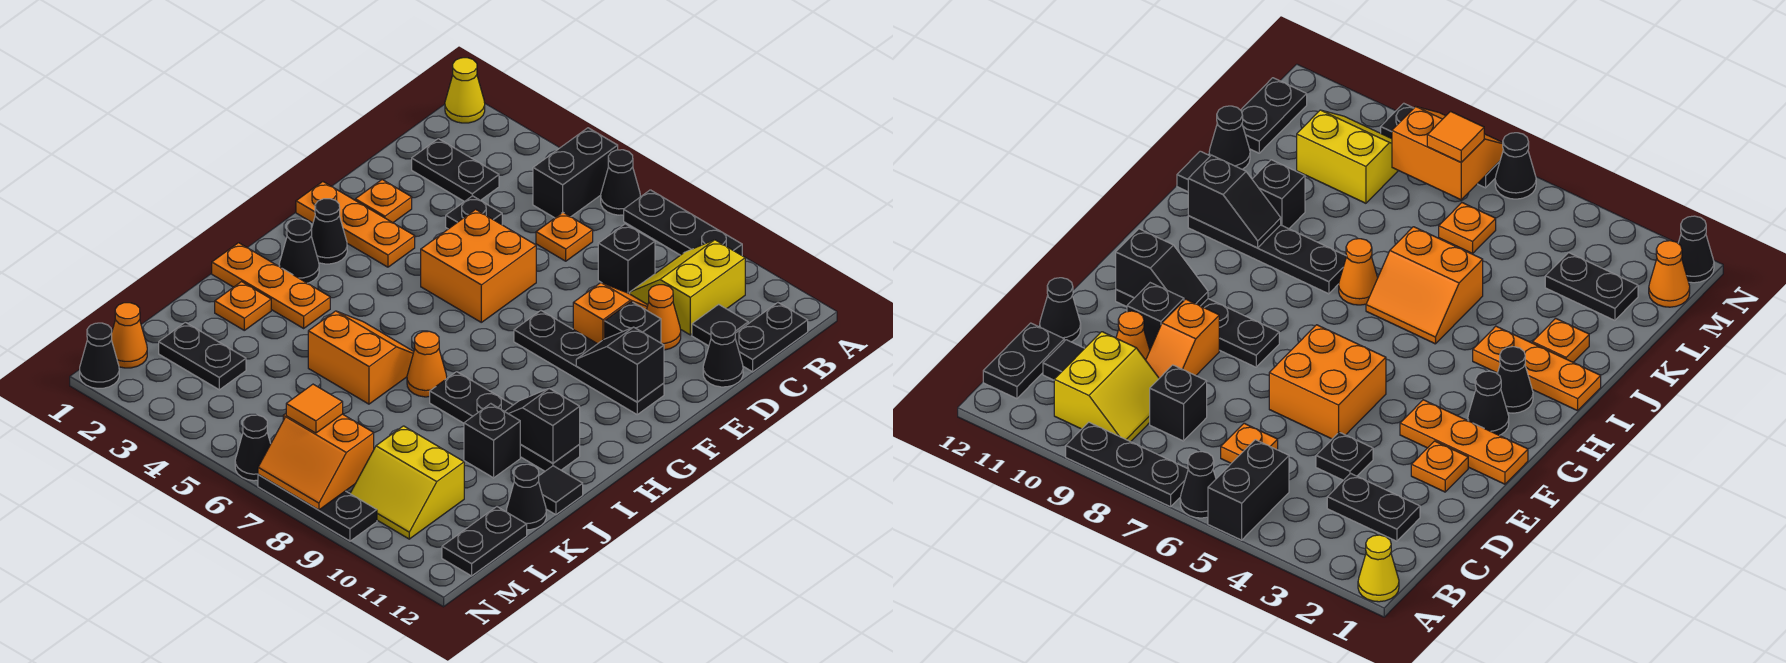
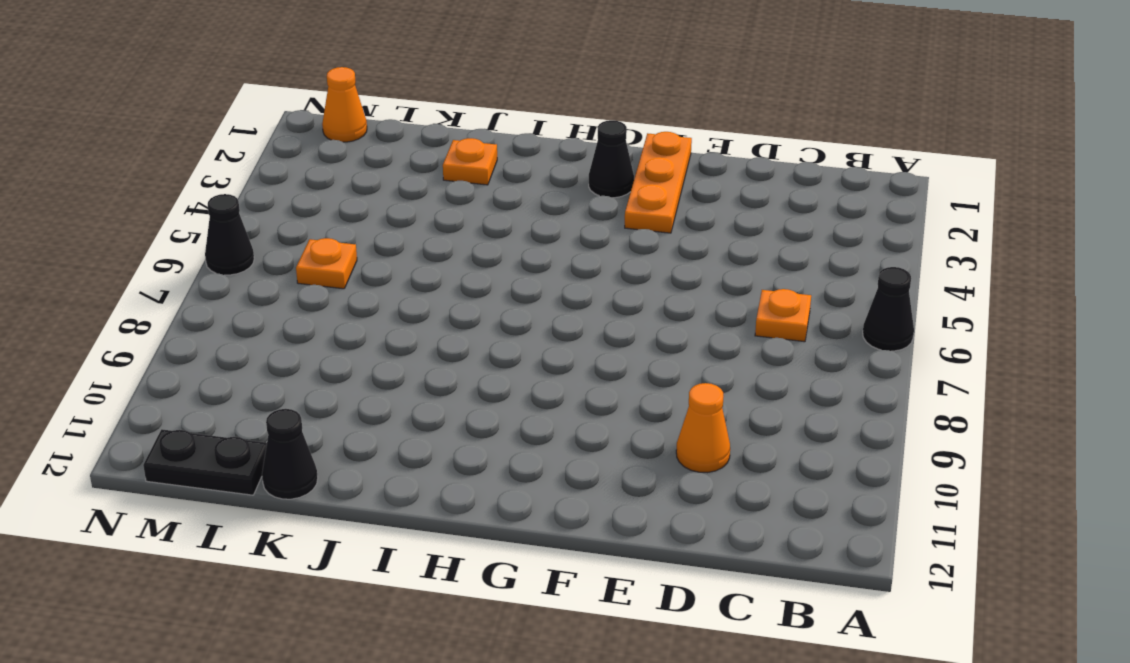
none -> yellow 1x1 cone [445,58,485,123]
none -> black 1x2 brick [533,128,618,218]
none -> black 1x3 plate [624,190,742,255]
none -> yellow 2x2 slope [630,240,745,335]

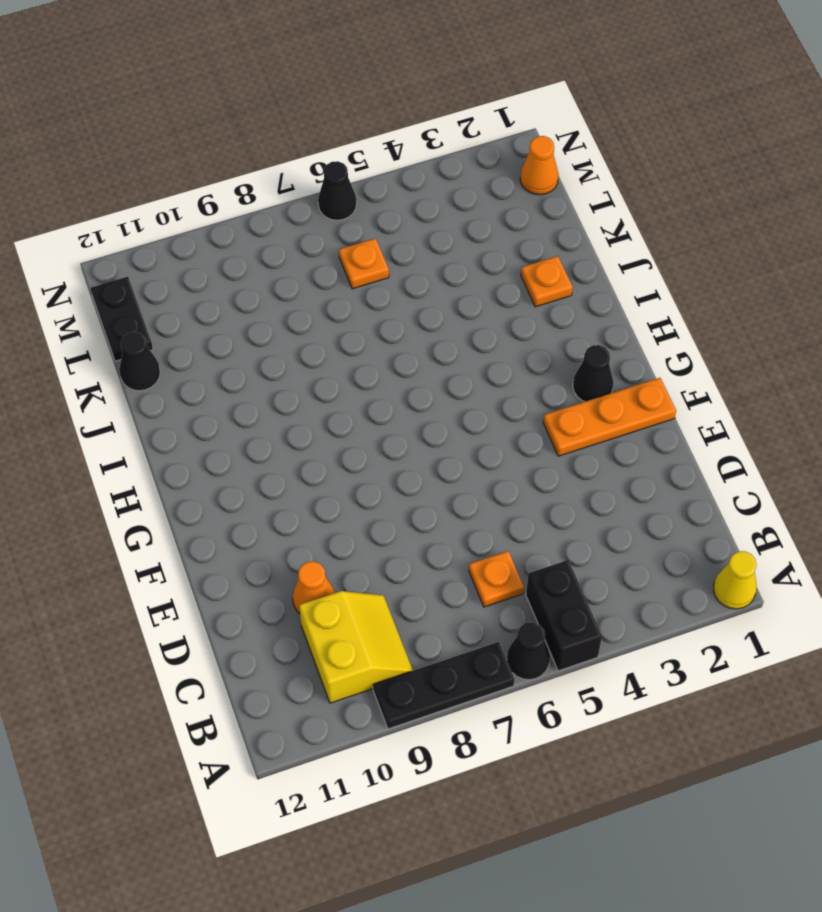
none -> black 1x2 plate [735,303,808,372]
none -> black 1x2 plate [412,139,499,202]
none -> black 1x1 brick [598,224,655,294]
none -> black 1x1 tile [692,304,748,346]

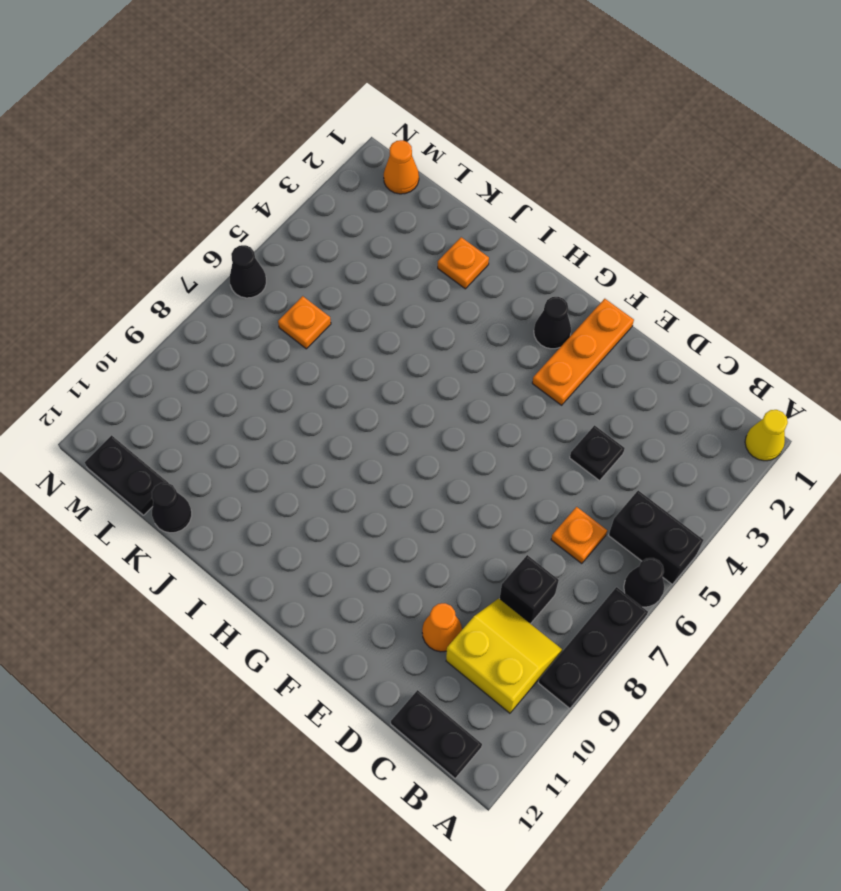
none -> black 1x2 plate [412,139,499,202]
none -> black 1x1 tile [692,304,748,346]
none -> orange 1x2 slope [573,283,648,344]
none -> black 1x1 cone [703,322,743,387]

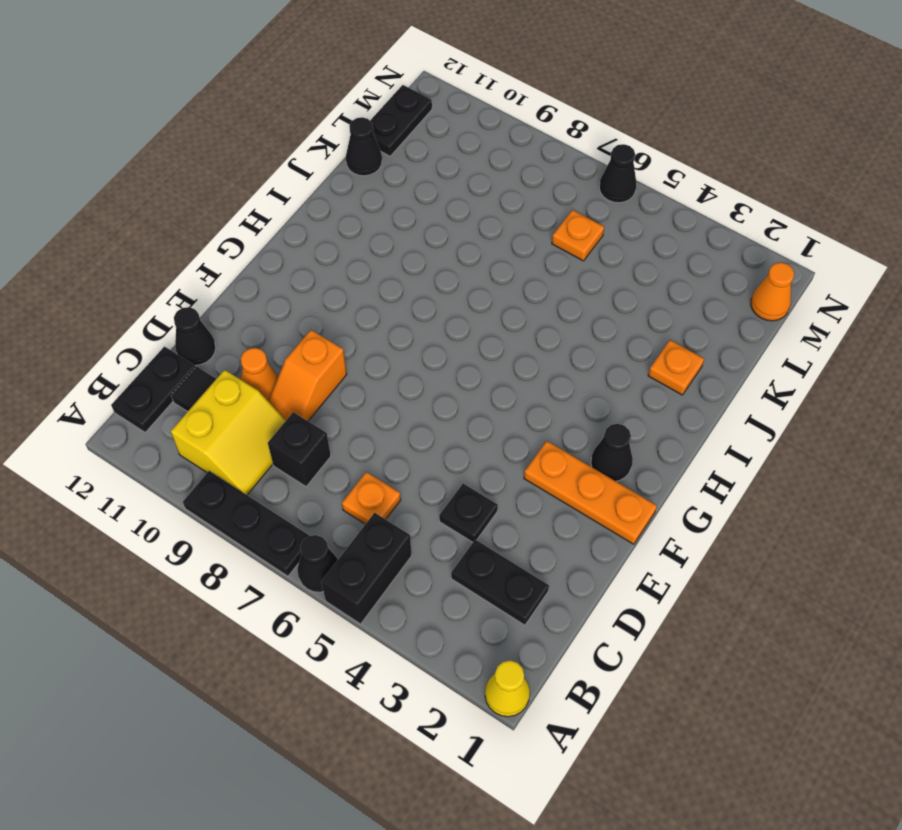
none -> orange 1x1 plate [355,179,412,223]
none -> orange 2x2 brick [421,209,536,322]
none -> black 1x1 brick [605,301,661,343]
none -> black 1x4 plate [514,311,664,414]

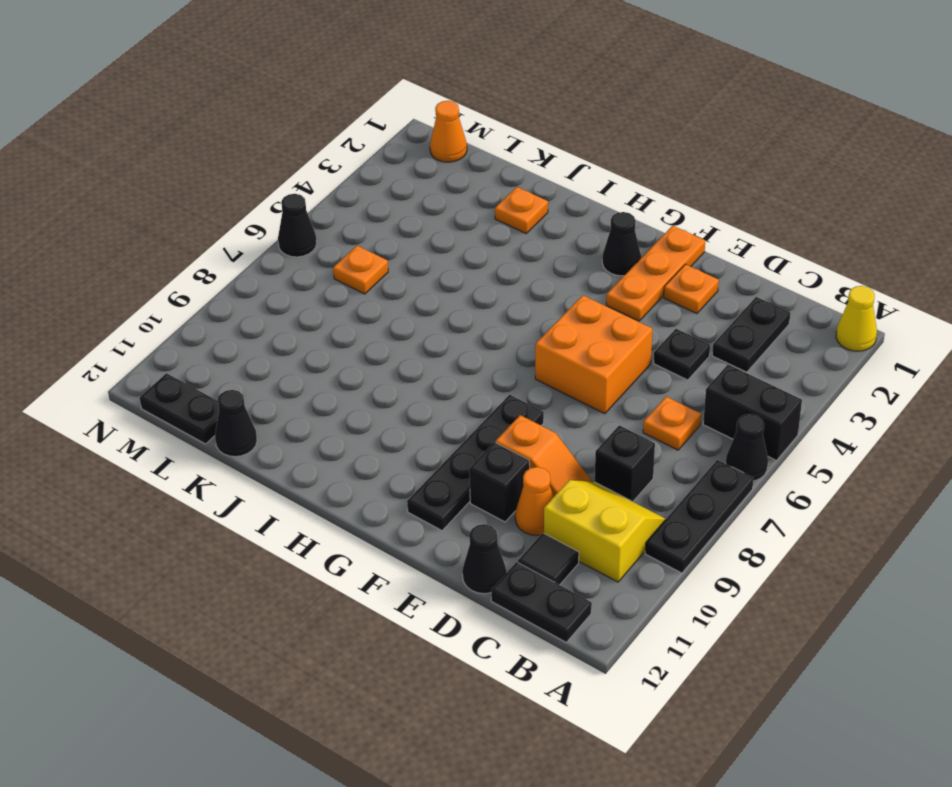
none -> black 1x1 cone [279,219,319,283]
none -> orange 1x3 plate [212,243,330,328]
none -> orange 2x2 slope [308,311,414,404]
none -> orange 1x1 cone [407,331,447,397]

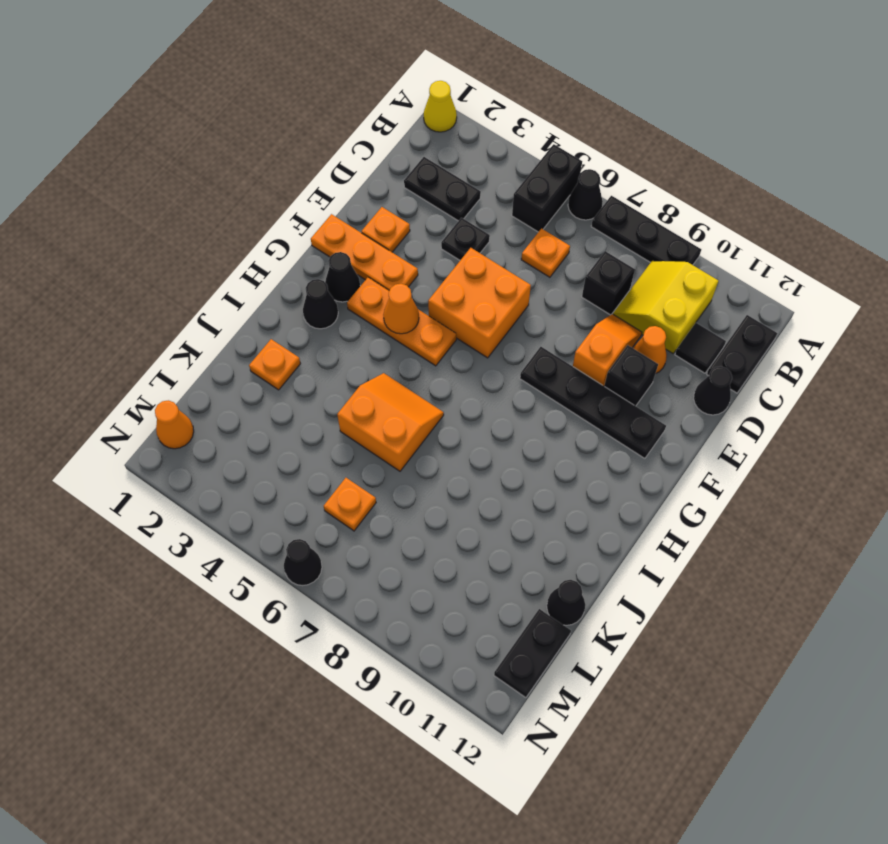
orange 1x3 plate [347,277,456,366] -> orange 1x3 plate moved to [212,243,330,328]
orange 1x1 cone [383,284,419,334] -> orange 1x1 cone moved to [407,331,447,397]
none -> black 1x4 plate [430,372,580,471]
none -> black 1x1 brick [464,404,521,478]
none -> black 1x1 tile [539,466,583,515]
none -> black 1x2 plate [159,322,246,390]

